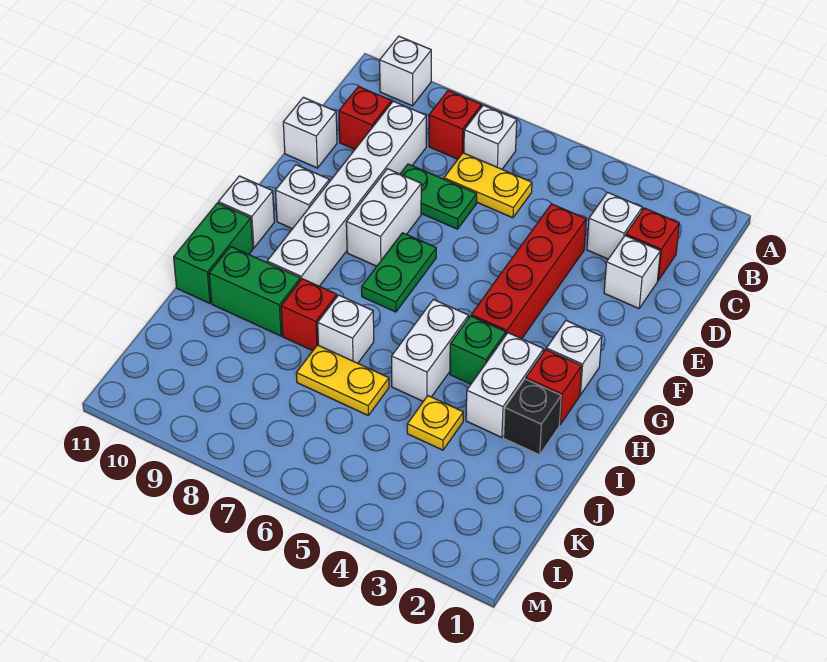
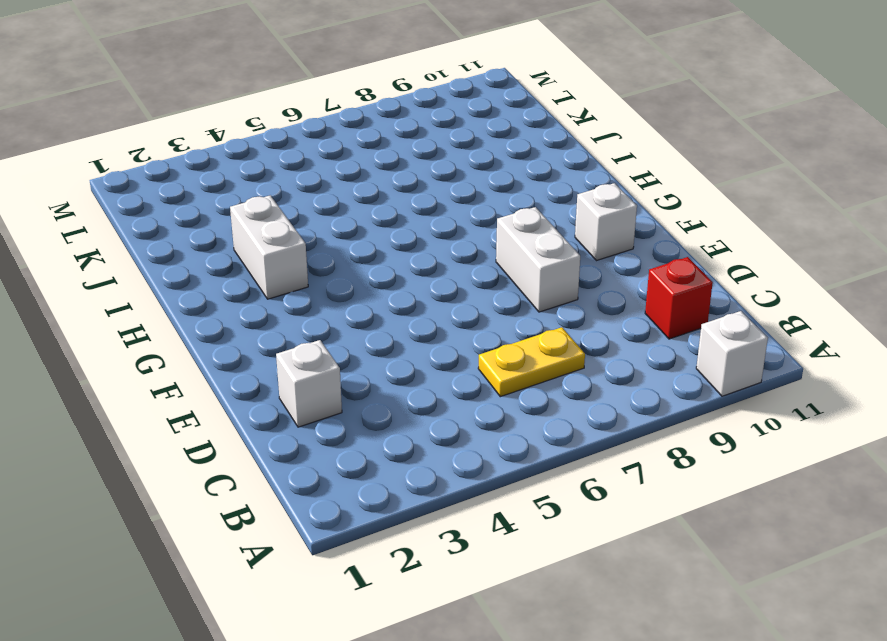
none -> white 1x1 brick [464,105,517,169]
none -> red 1x1 brick [429,90,481,159]
none -> red 1x1 brick [626,208,679,280]

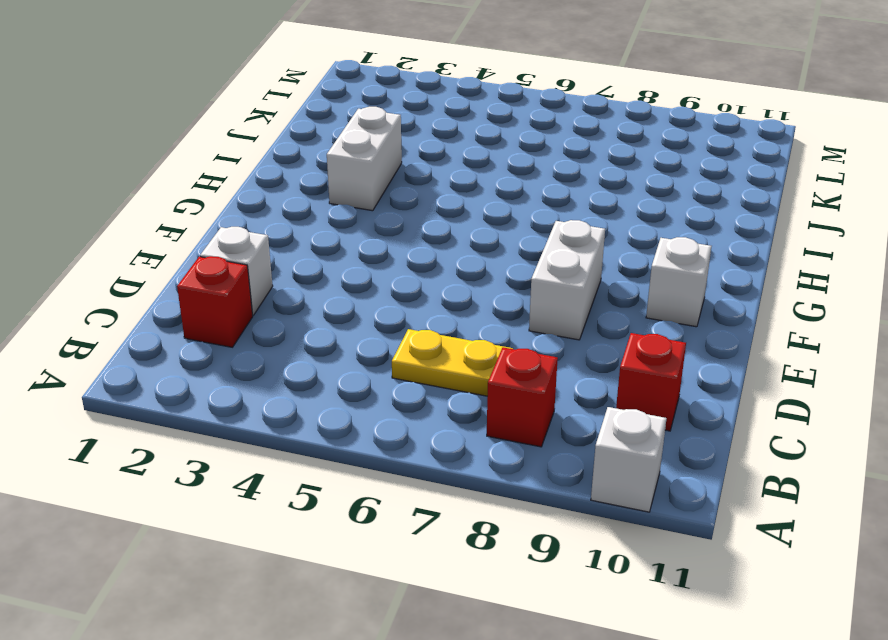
none -> white 1x1 brick [464,105,517,169]
none -> white 1x1 brick [587,192,642,259]
none -> white 1x6 brick [267,101,426,286]

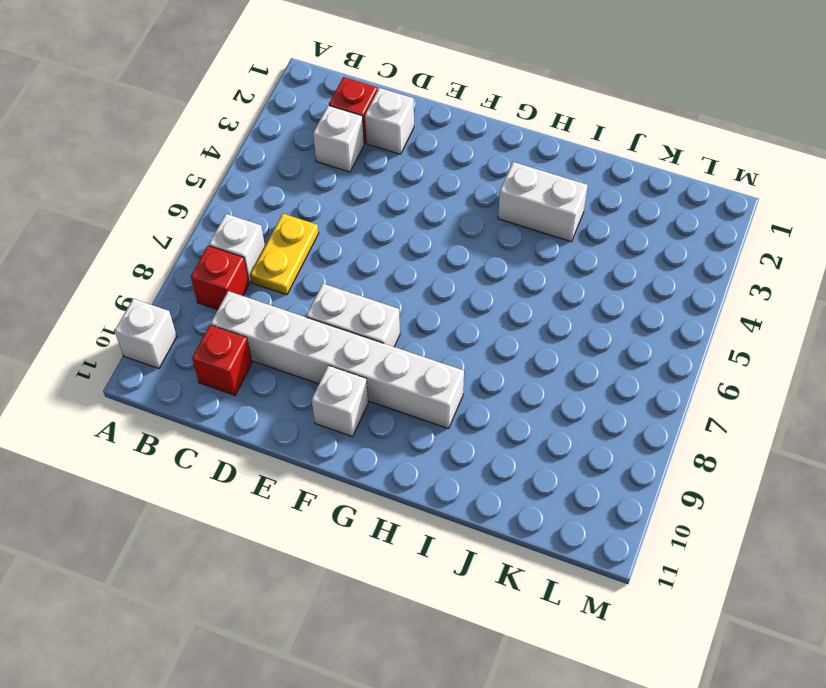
none -> red 1x4 brick [471,204,586,339]
none -> green 1x2 plate [400,164,477,229]
none -> white 1x1 brick [283,97,337,168]

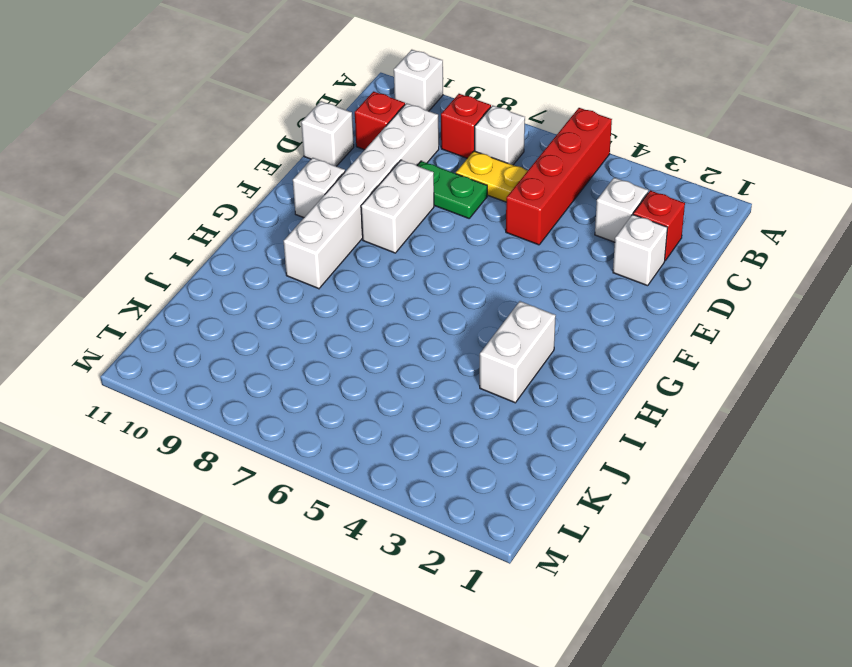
red 1x4 brick [506,108,612,245] -> red 1x4 brick moved to [471,204,586,339]
none -> green 1x2 plate [362,233,436,312]
none -> white 1x1 brick [546,321,602,395]
none -> white 1x1 brick [218,176,274,248]

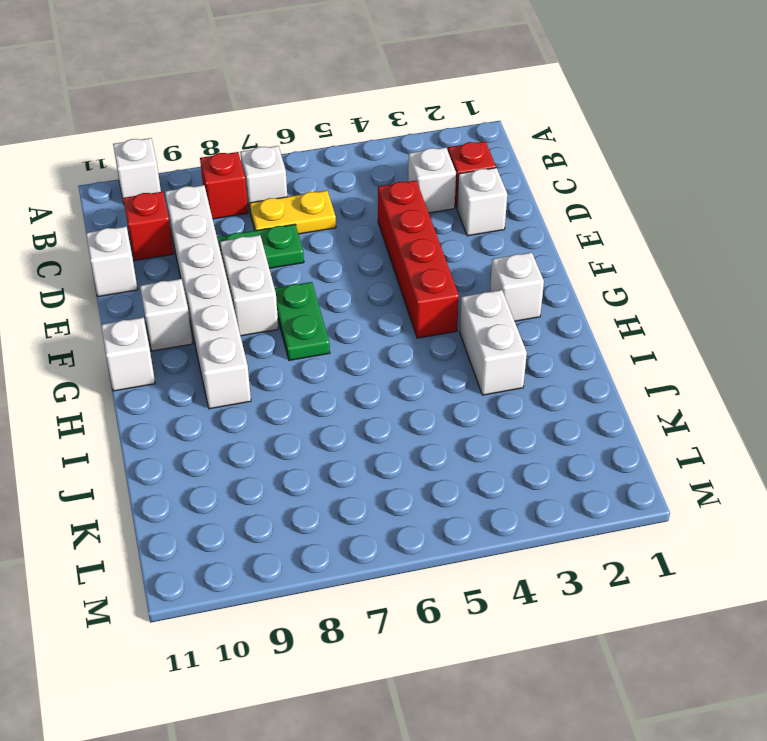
none -> red 1x1 brick [526,350,582,425]
none -> green 1x1 brick [450,316,506,384]
none -> white 1x2 brick [392,299,469,401]

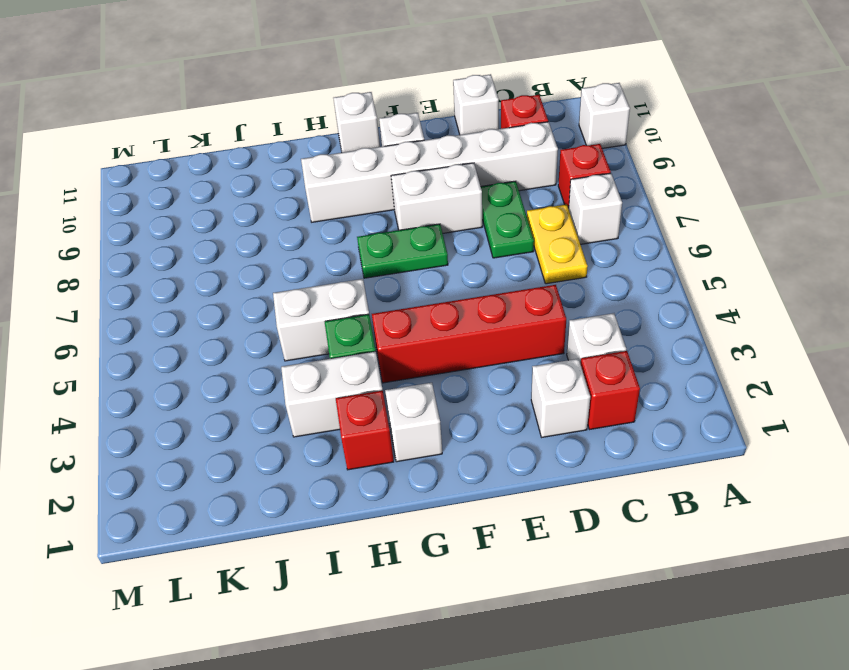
none -> green 1x2 brick [174,203,253,303]
none -> black 1x1 brick [504,379,561,455]
none -> white 1x1 brick [318,295,374,363]

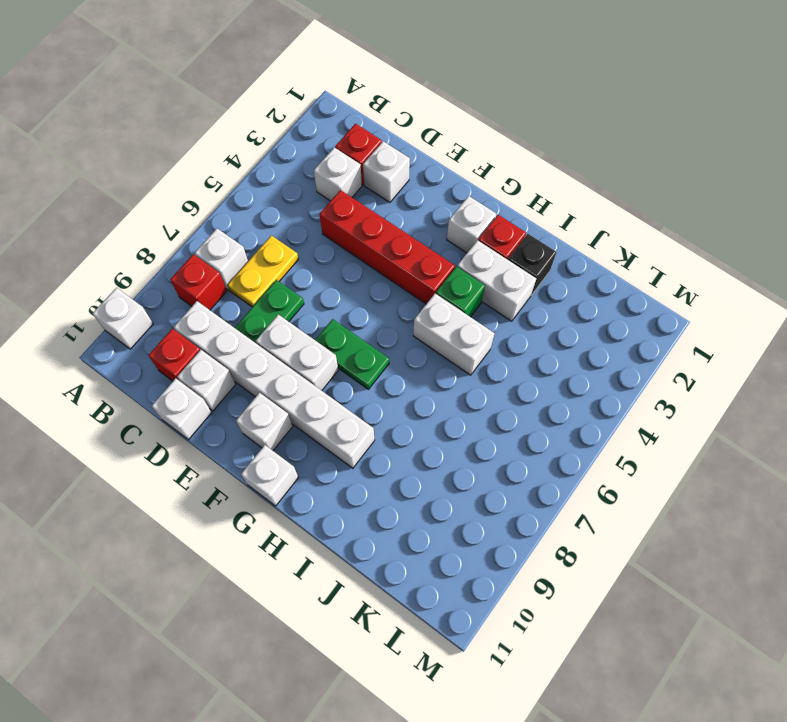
white 1x1 brick [177,350,235,411] -> white 1x1 brick moved to [318,295,374,363]
none -> green 1x2 brick [174,203,253,303]
none -> red 1x1 brick [281,279,337,351]
none -> green 1x2 brick [209,246,301,336]

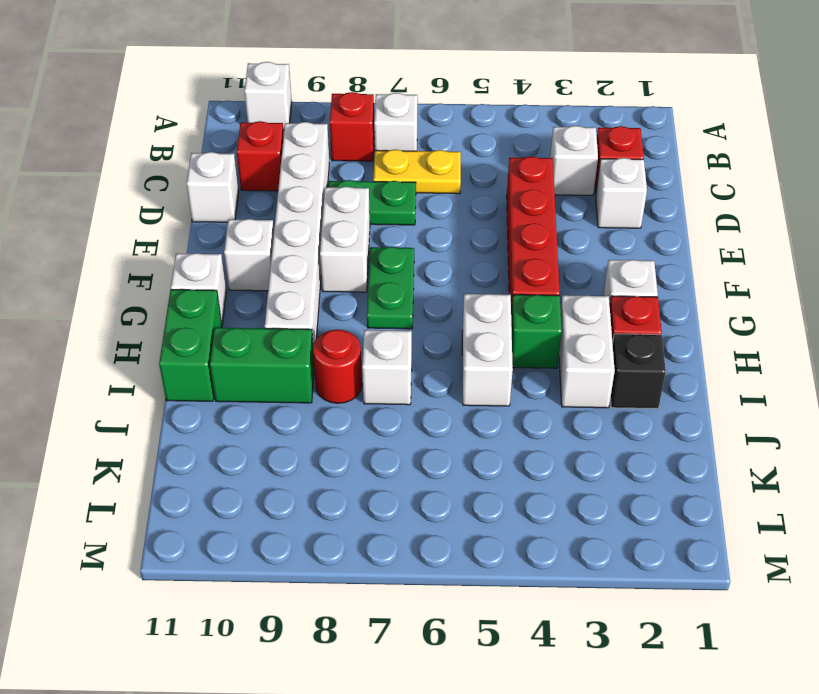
red 1x1 round brick [313,330,362,403] -> red 1x1 brick [281,279,337,351]
none -> yellow 1x1 plate [407,396,463,450]
none -> yellow 1x2 plate [296,345,389,415]

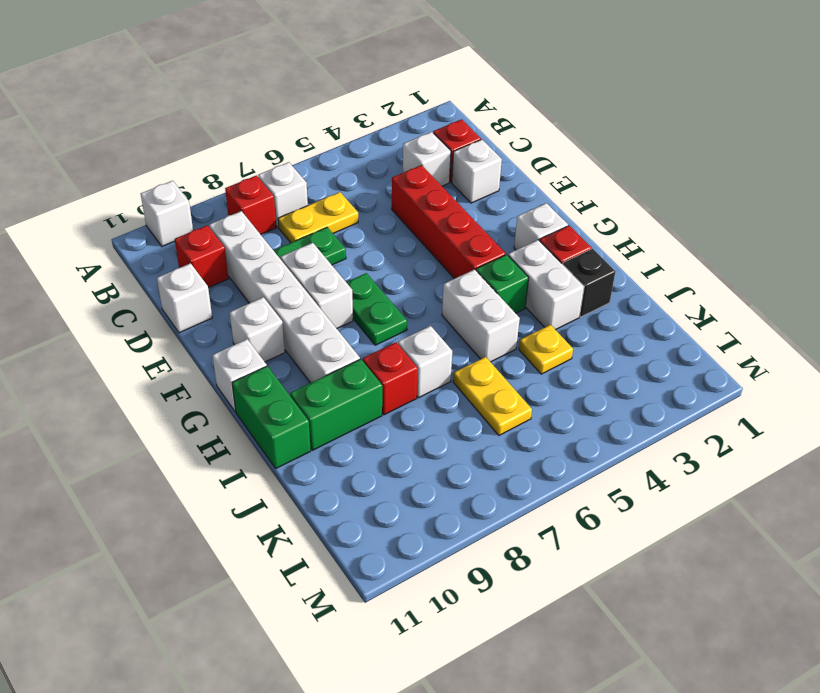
yellow 1x2 plate [453,357,532,435] -> yellow 1x2 plate turned to [296,345,389,415]

